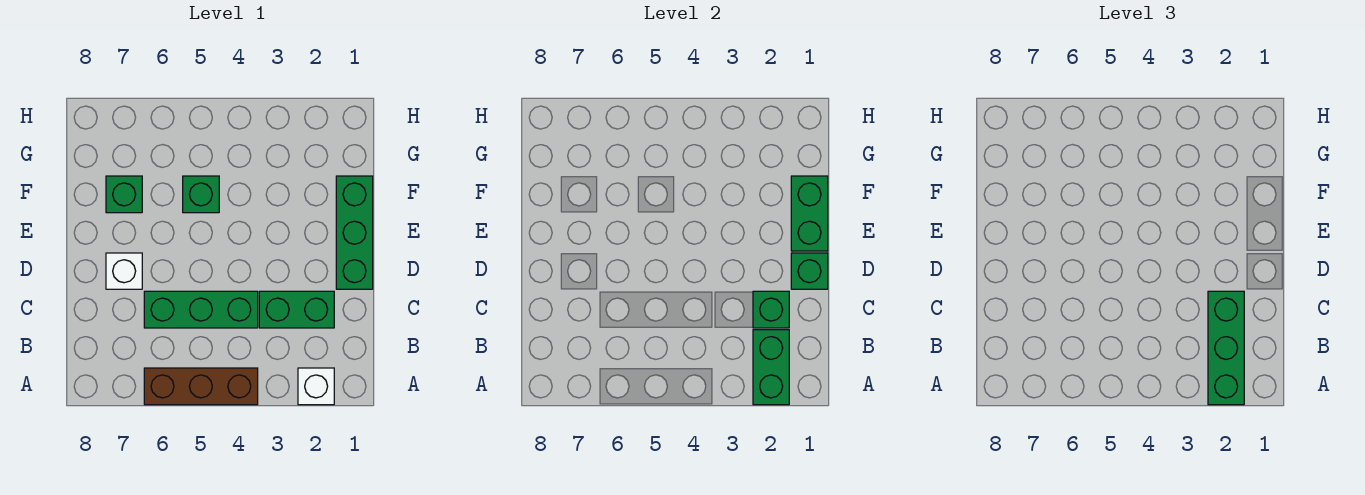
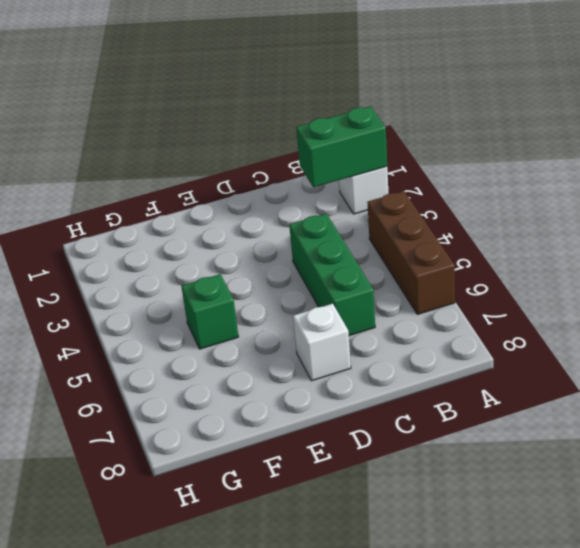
none -> green 1x2 brick [259,291,334,328]
none -> green 1x3 brick [336,176,373,289]
none -> green 1x1 brick [106,176,142,213]

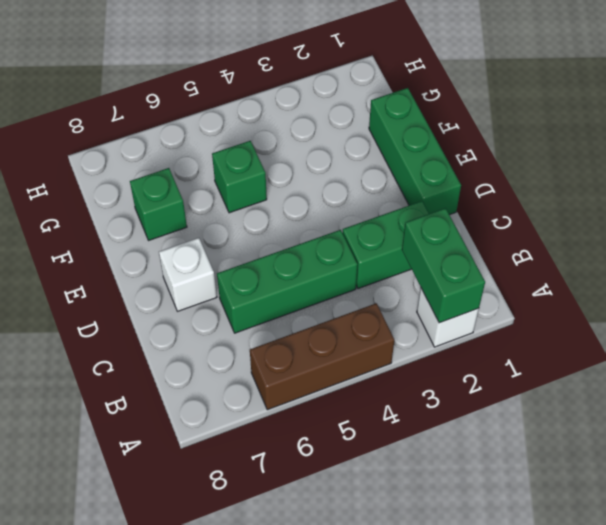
none -> green 1x1 brick [753,291,789,328]
none -> green 1x1 brick [791,253,828,289]
none -> green 1x2 brick [791,176,828,251]

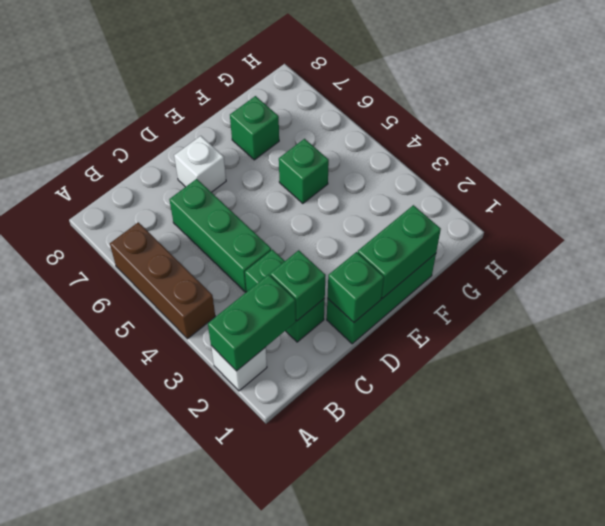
none -> green 1x3 brick [1208,291,1244,405]

